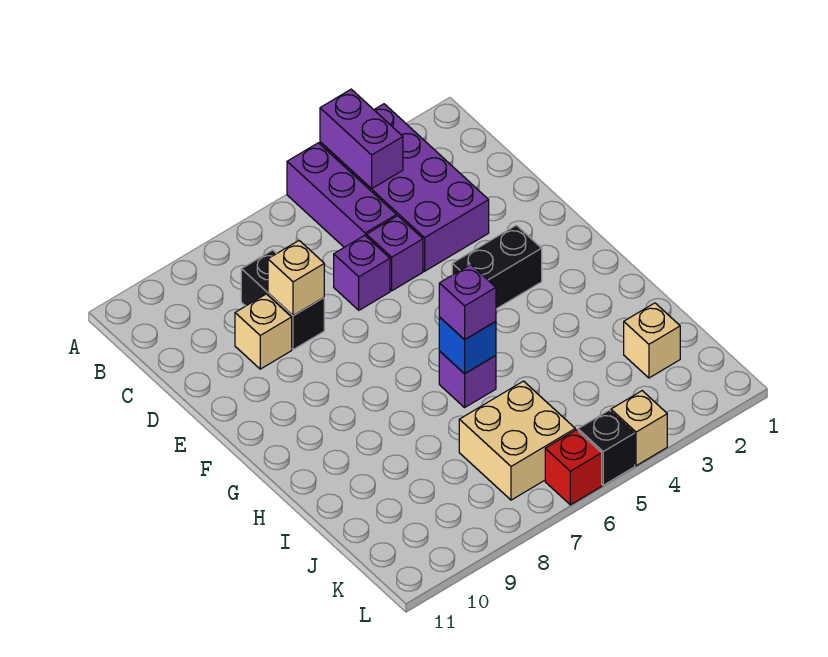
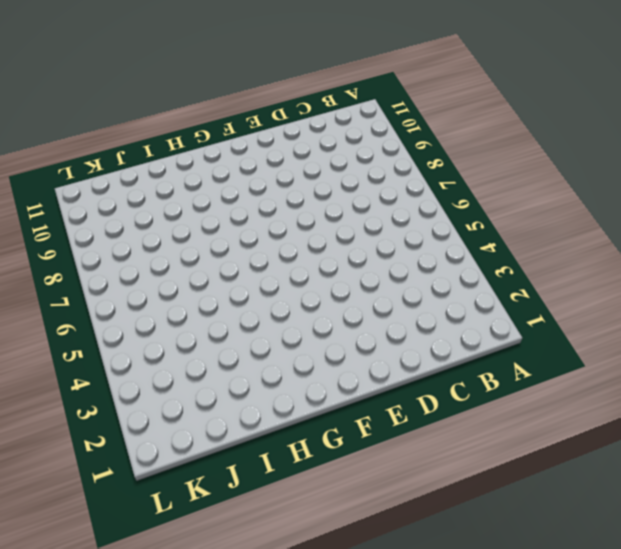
none -> purple 2x4 brick [320,104,489,271]
none -> purple 1x3 brick [287,143,396,247]
none -> black 1x2 brick [241,250,324,350]

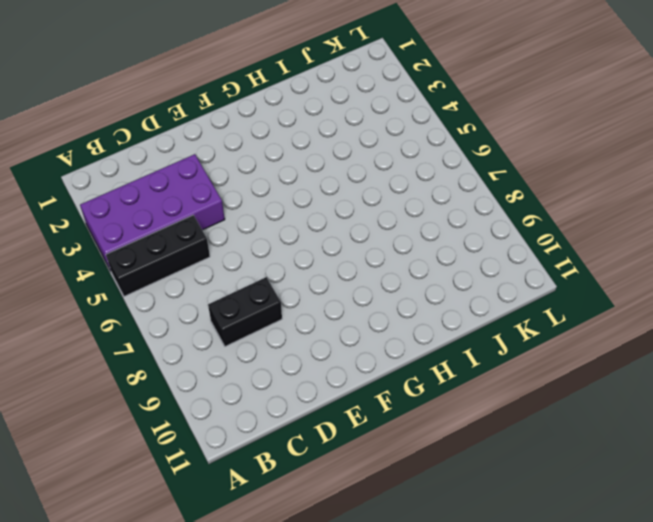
black 1x3 brick [106,215,210,296] -> purple 1x3 brick [287,143,396,247]
none -> purple 1x1 brick [366,216,423,291]
none -> purple 1x1 brick [334,235,390,310]
none -> tan 1x1 brick [235,294,292,369]

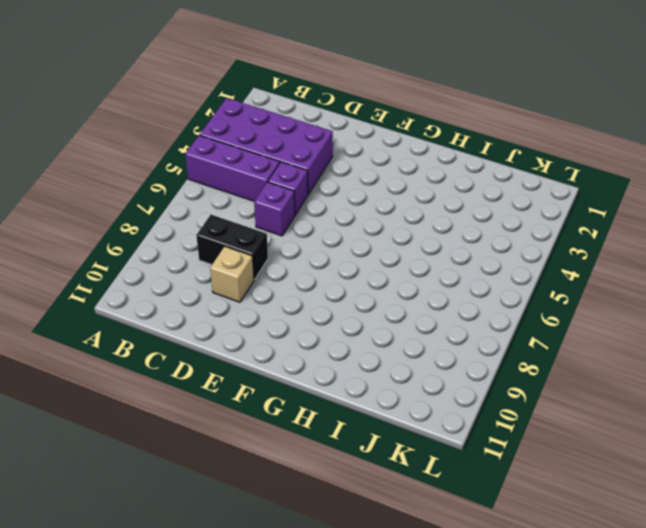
none -> black 1x2 brick [452,225,542,309]
none -> purple 1x1 brick [439,351,496,407]
none -> tan 1x1 brick [624,303,680,378]

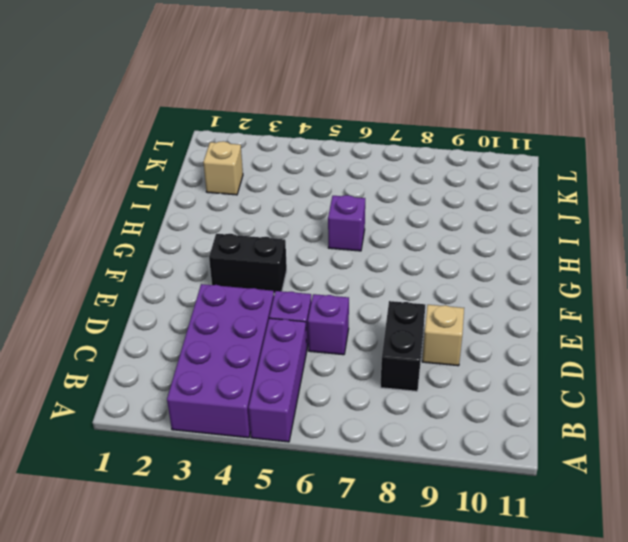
none -> tan 2x2 brick [459,381,575,500]
none -> tan 1x1 brick [611,391,667,466]
none -> black 1x1 brick [578,410,635,485]

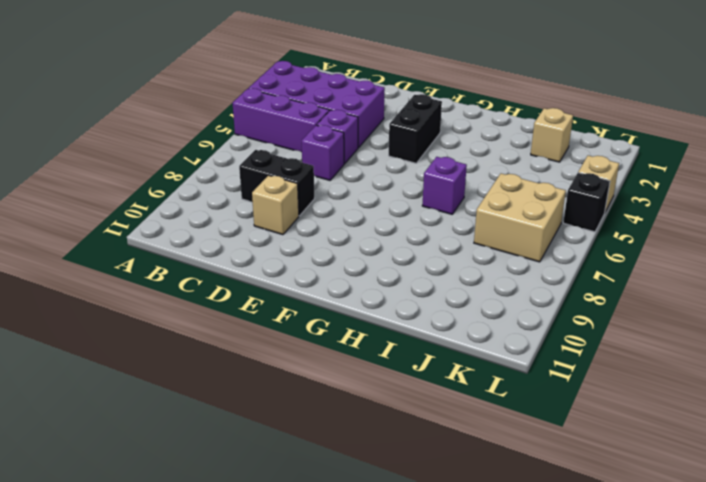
none -> red 1x1 brick [545,430,602,505]
none -> purple 1x2 brick [320,89,403,189]
none -> tan 1x1 brick [268,241,324,316]

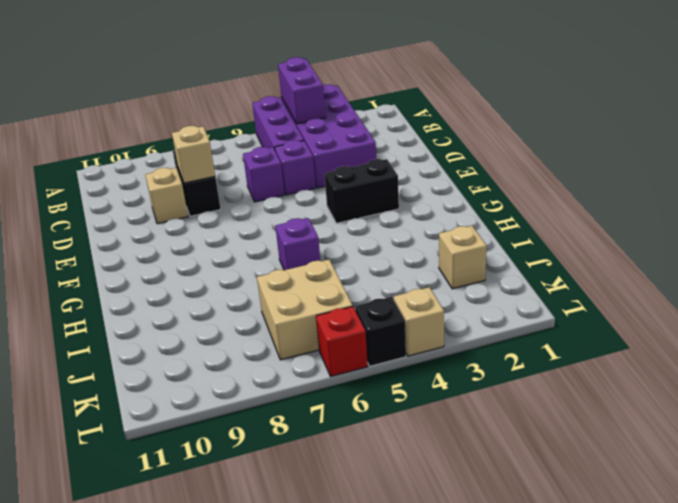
none -> blue 1x1 brick [439,317,496,374]
none -> purple 1x1 brick [439,264,496,340]

